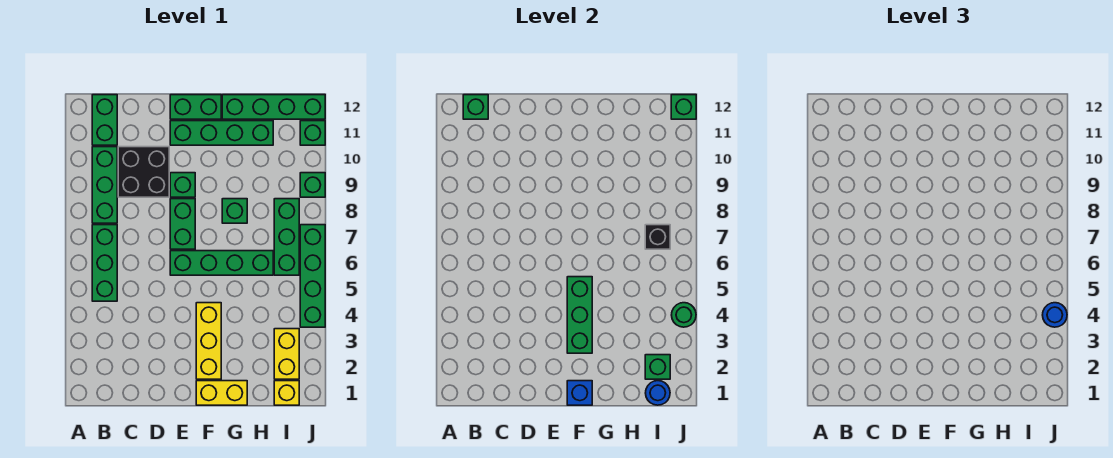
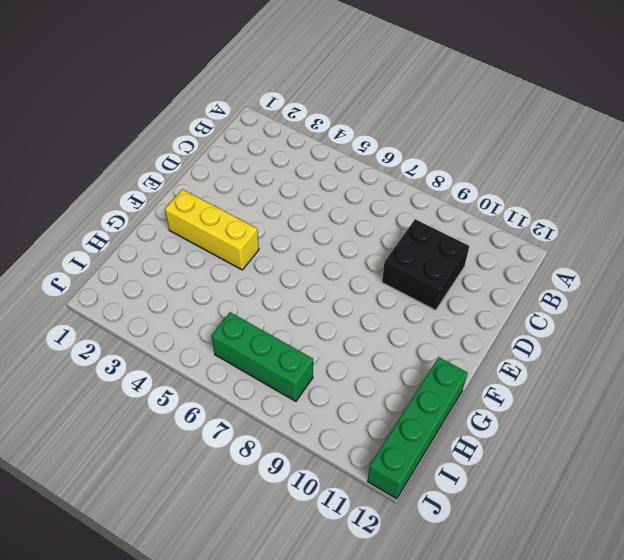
none -> green 1x3 brick [92,225,117,301]
none -> green 1x3 brick [92,147,117,223]
none -> green 1x2 brick [92,95,117,145]

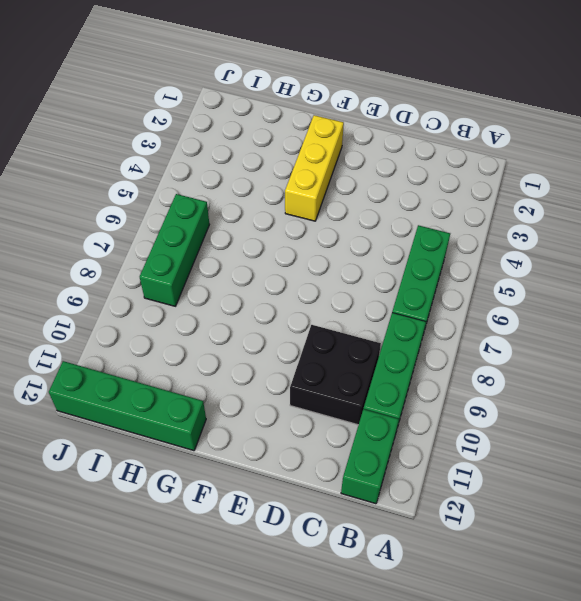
none -> green 1x4 brick [170,251,273,275]
none -> green 1x2 brick [170,199,195,249]
none -> green 1x1 brick [170,173,195,197]

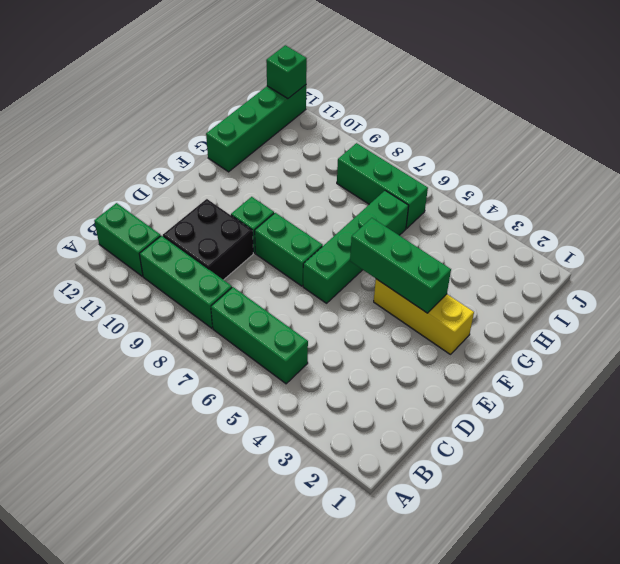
none -> green 1x4 brick [170,121,273,145]
none -> green 1x2 brick [170,95,221,119]
none -> yellow 1x2 brick [196,381,247,405]

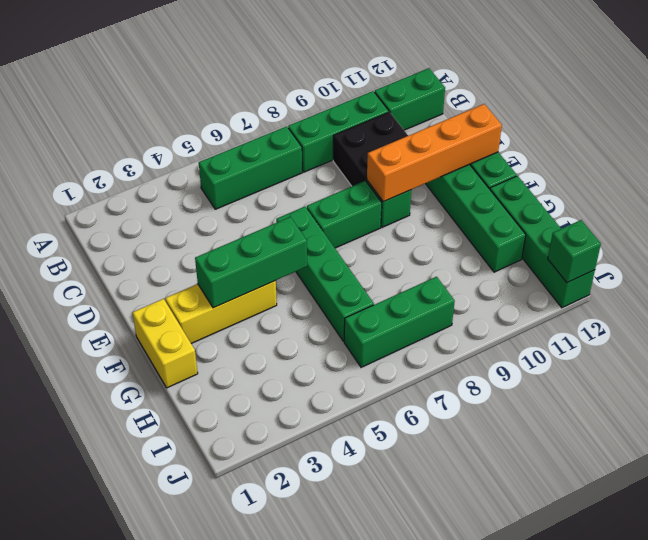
orange 1x4 brick [367,104,502,202] -> none
none -> green 1x1 brick [222,199,247,223]
none -> yellow 1x1 brick [274,381,299,405]
none -> yellow 1x2 brick [274,329,299,379]

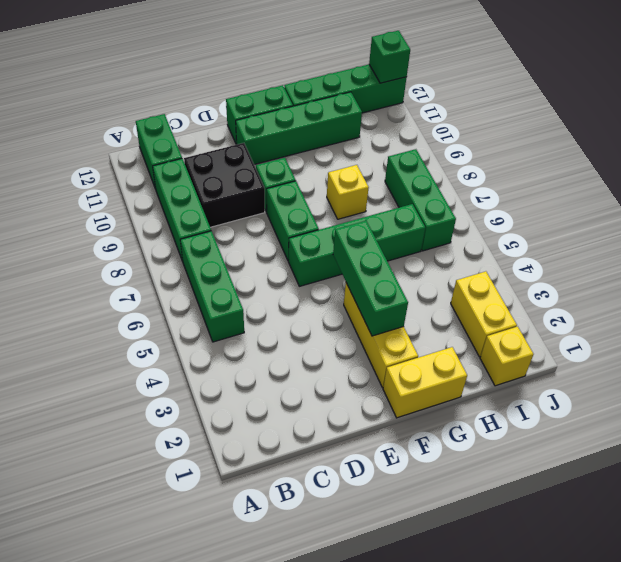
yellow 1x1 brick [327,165,369,219] -> green 1x1 brick [222,199,247,223]
none -> green 1x4 brick [300,225,325,327]
none -> green 1x1 brick [300,173,325,197]
none -> green 1x1 brick [300,121,325,145]

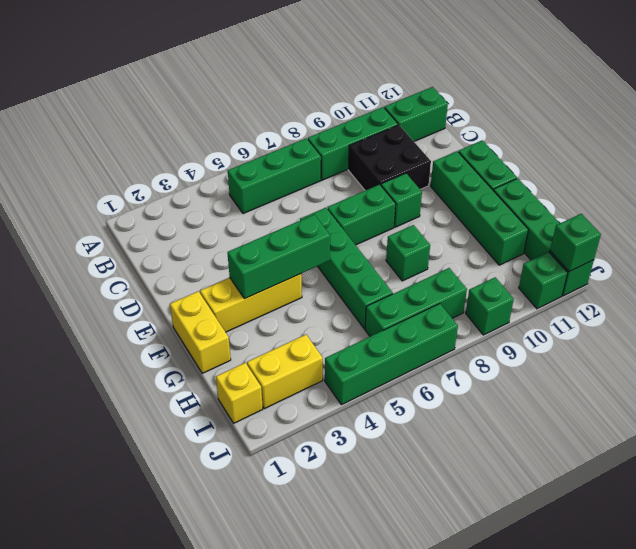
none -> green 1x1 brick [463,95,488,119]
none -> blue 1x1 brick [567,381,592,405]
none -> blue 1x1 round brick [646,381,670,405]

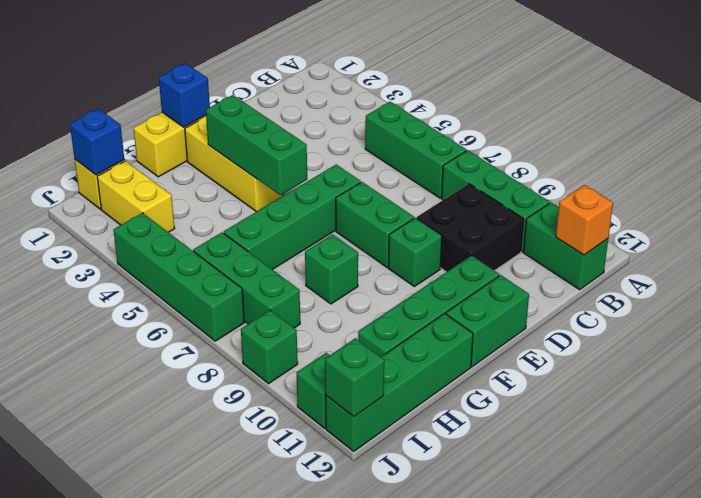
orange 1x1 brick [556,185,613,255] -> green 1x1 brick [463,95,488,119]
blue 1x1 brick [70,109,124,175] -> blue 1x1 round brick [646,381,670,405]
none -> green 1x1 brick [645,355,670,379]
none -> black 1x1 brick [645,225,670,249]
none -> green 1x1 round brick [672,303,696,327]

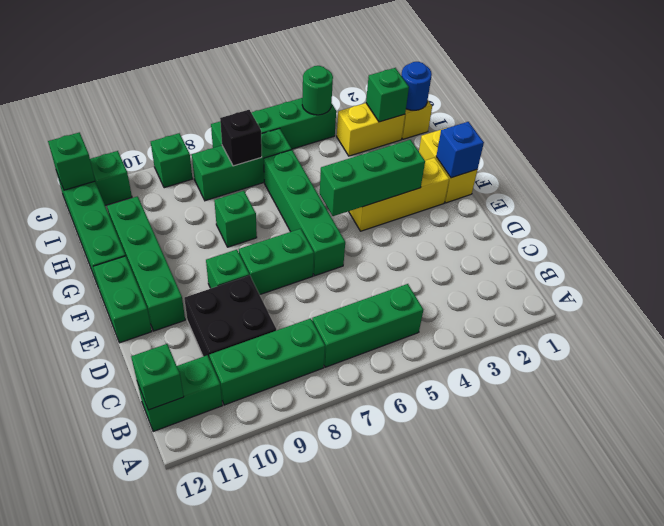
none -> blue 1x1 round brick [1043,303,1067,327]

